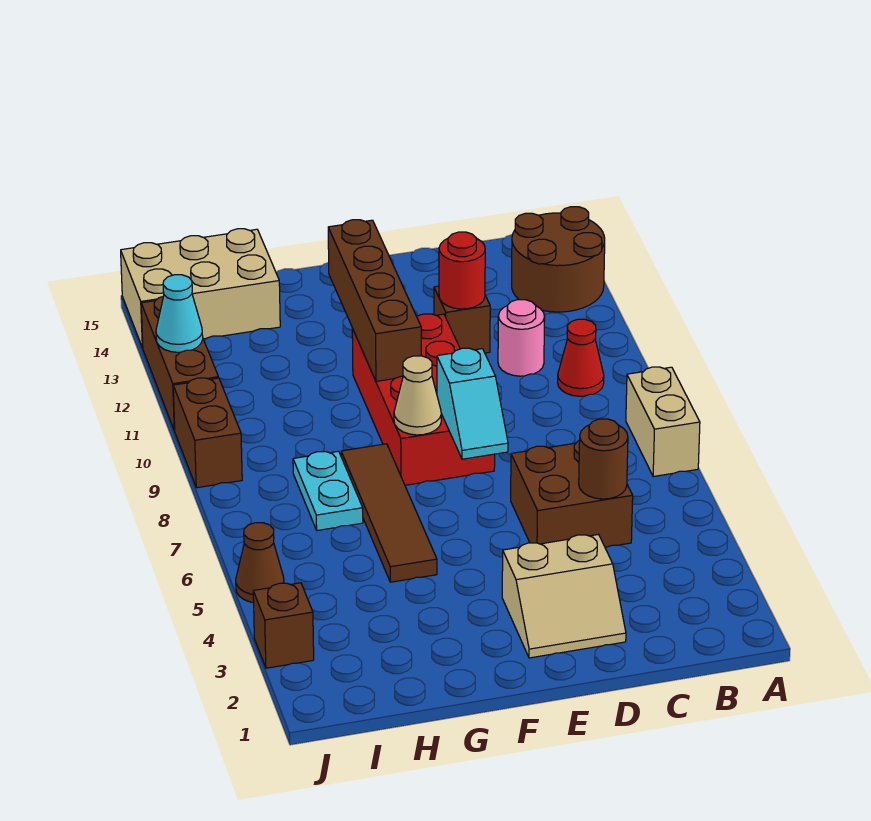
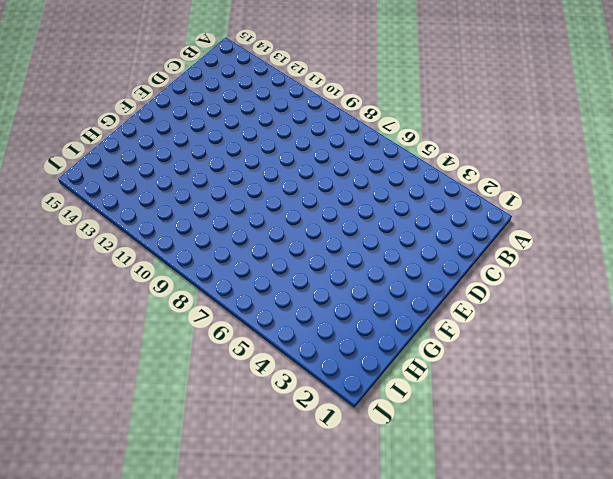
none -> tan 1x2 brick [626,367,700,477]
none -> brown 2x2 round brick [512,207,605,312]
none -> red 1x1 cone [558,319,604,396]

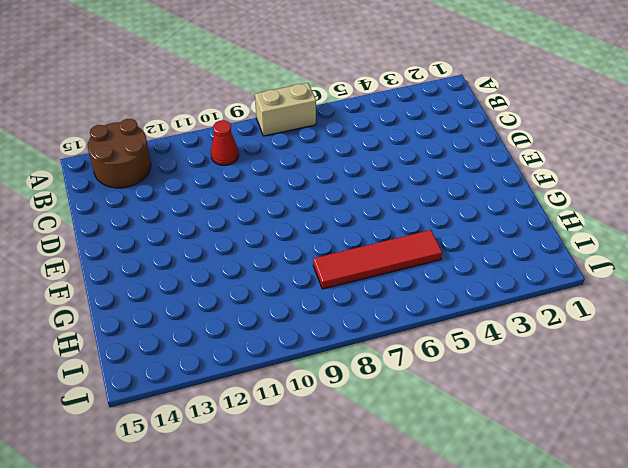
red 1x4 tile [313,230,442,289] -> cyan 1x2 plate [293,451,363,531]
none -> brown 2x2 brick [511,441,633,547]
none -> pink 1x1 round brick [498,300,545,376]
none -> tan 2x2 slope [502,534,626,658]

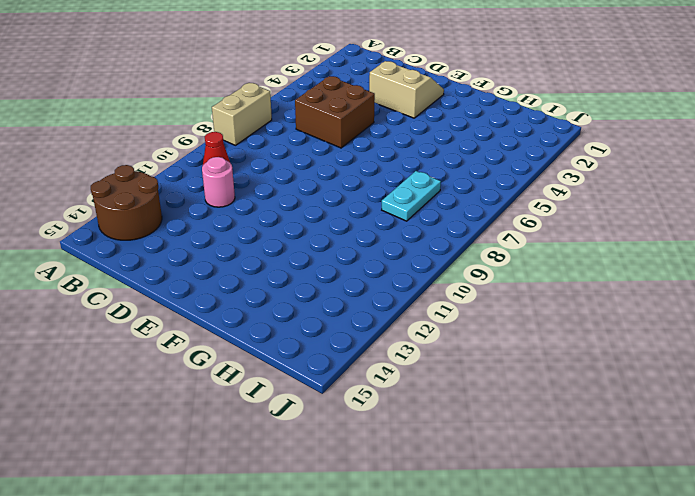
none -> brown 1x1 brick [434,286,490,353]
none -> red 2x4 brick [352,314,495,485]
none -> brown 1x4 tile [341,444,437,582]

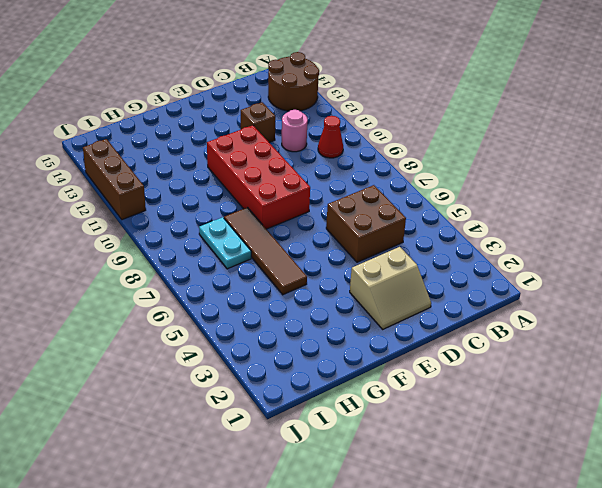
none -> tan 1x2 brick [626,367,700,477]
none -> tan 2x3 brick [121,229,280,348]
none -> brown 1x1 brick [253,583,314,668]

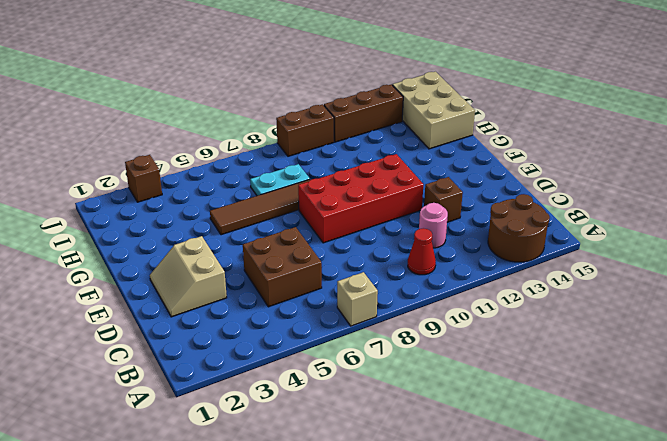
tan 1x1 brick [337,272,378,326] -> tan 1x2 brick [626,367,700,477]
none -> brown 1x1 cone [236,523,284,603]
none -> brown 1x1 round brick [579,419,628,499]
none -> red 1x1 round brick [439,232,485,309]

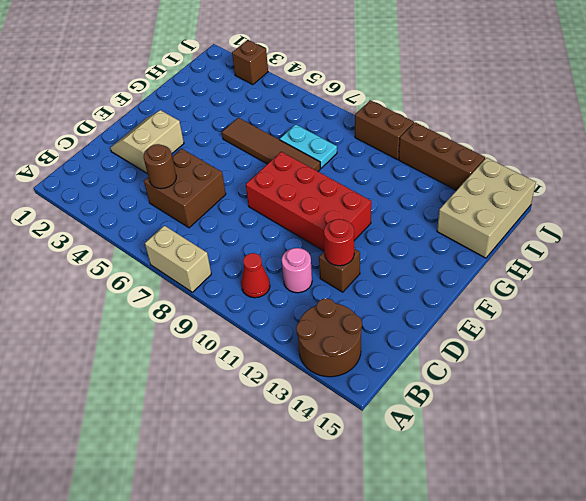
none -> brown 1x1 cone [236,523,284,603]
none -> cyan 1x2 slope [437,348,508,459]
none -> tan 1x1 cone [394,356,441,435]

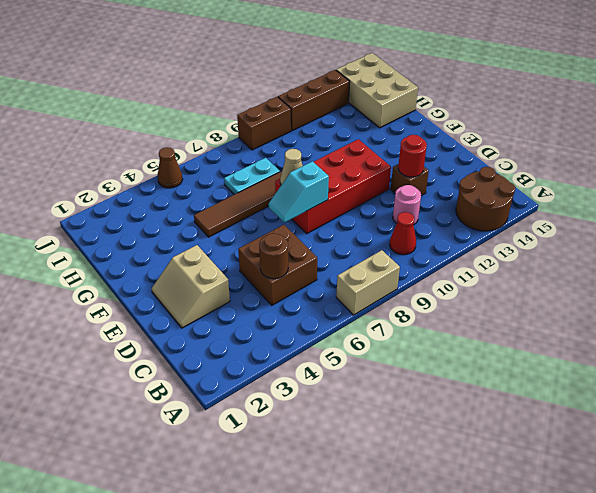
none -> brown 1x1 brick [253,583,314,668]
none -> brown 1x4 brick [328,220,421,381]
none -> cyan 1x1 cone [156,275,203,352]

